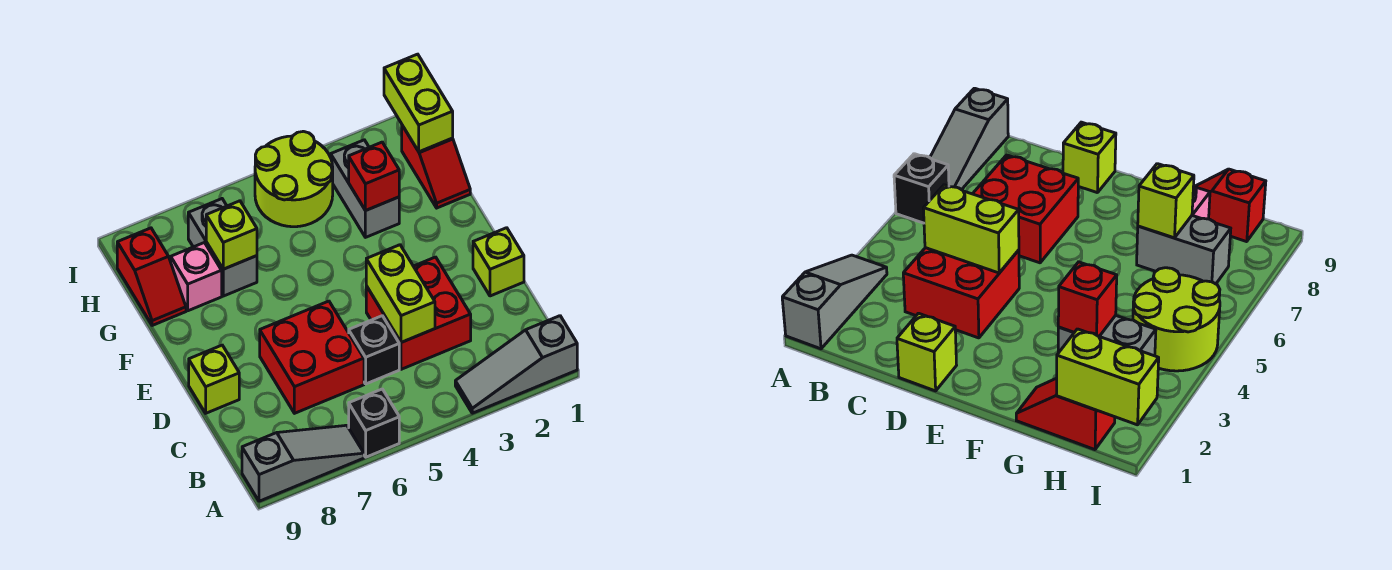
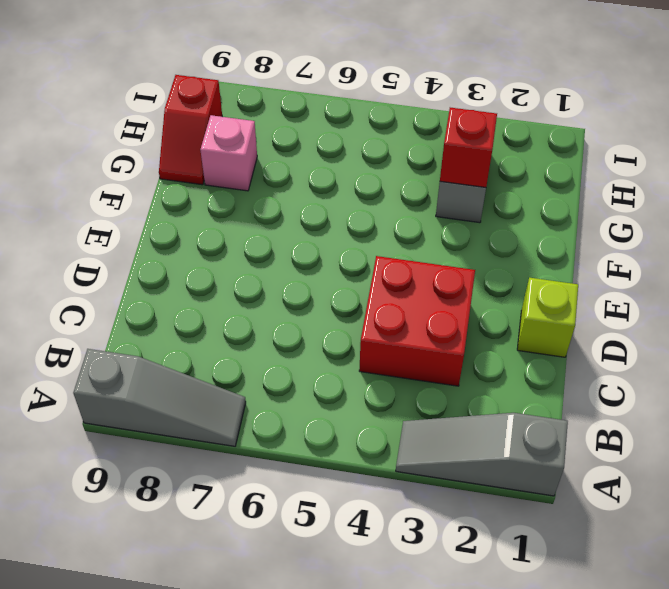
none -> black 1x1 brick [349,389,399,457]
none -> black 1x1 brick [349,316,399,384]
none -> red 2x2 brick [260,301,364,413]

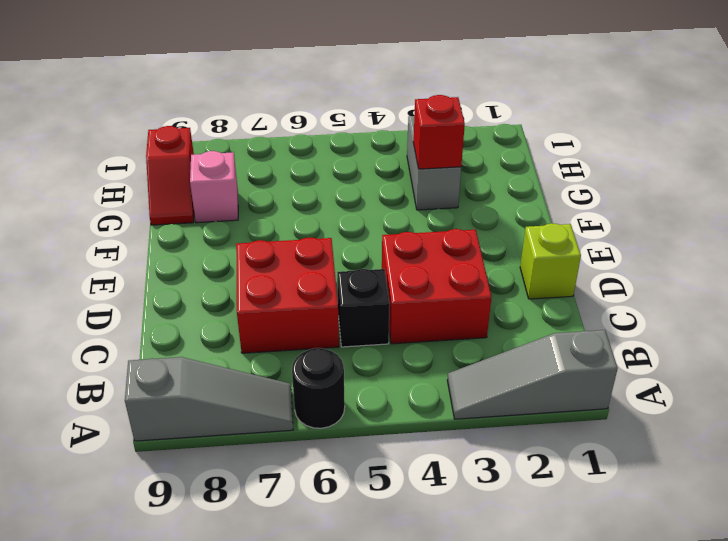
black 1x1 round brick [292,348,345,428] -> black 1x1 brick [349,389,399,457]
none -> lime 1x1 brick [189,345,239,413]
none -> red 1x2 slope [402,125,470,208]
none -> grey 1x2 brick [188,199,257,296]

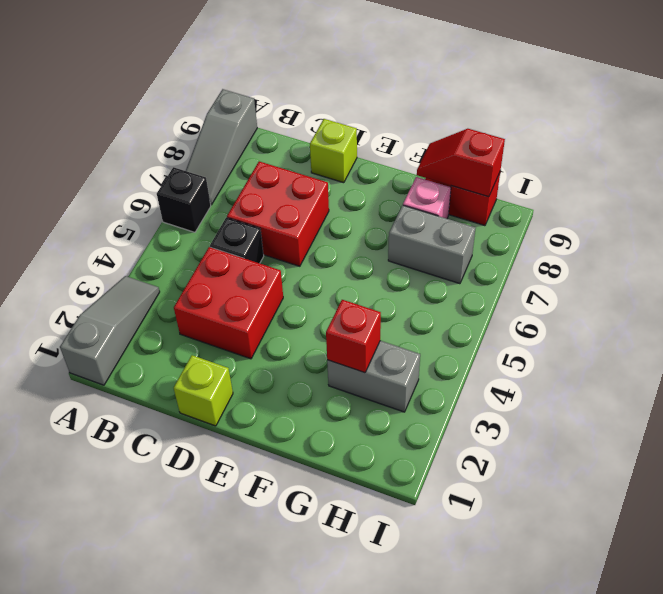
red 1x2 slope [417,129,505,197] -> red 1x2 slope moved to [402,125,470,208]
none -> lime 2x2 round brick [255,131,333,227]
none -> lime 1x2 brick [366,245,435,342]
none -> lime 1x1 brick [206,201,257,269]

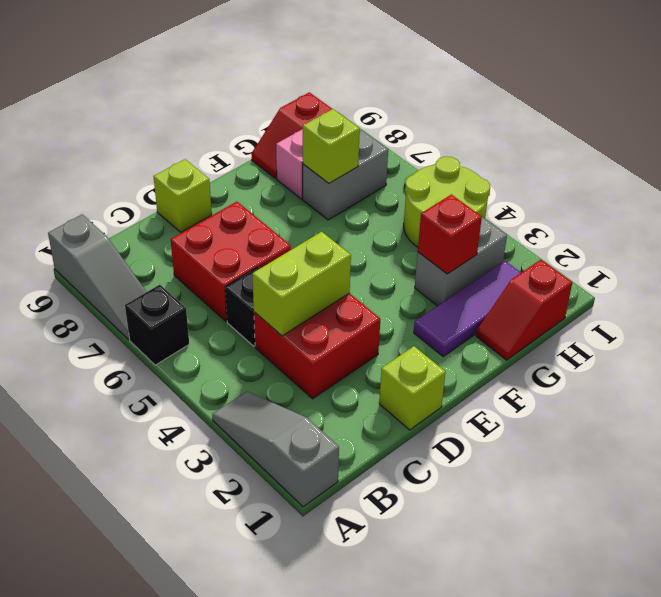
purple 1x3 tile [414,261,521,357] -> none
none -> lime 1x2 brick [384,54,453,152]

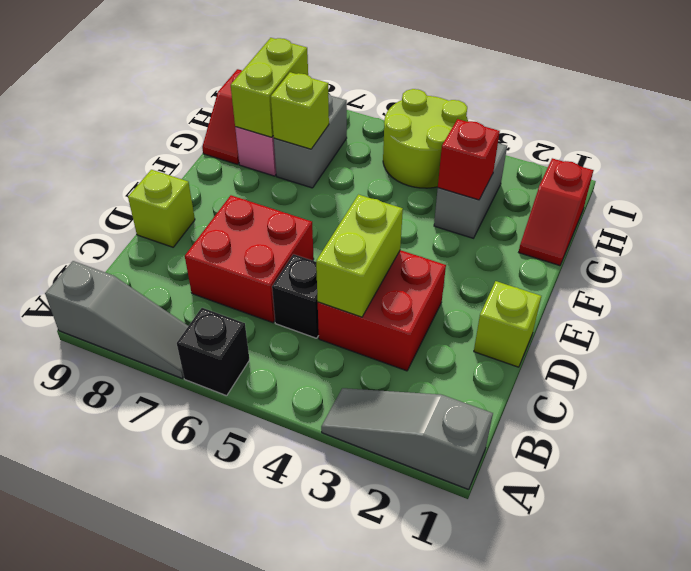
lime 1x2 brick [231,38,308,137] -> lime 1x2 brick moved to [384,54,453,152]

